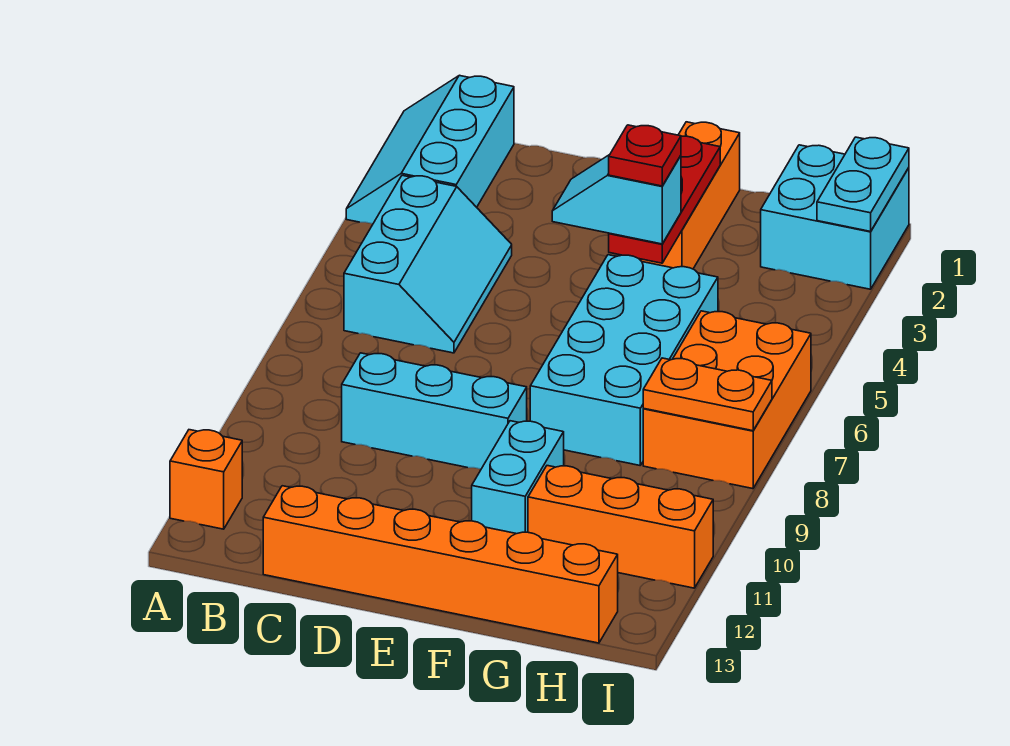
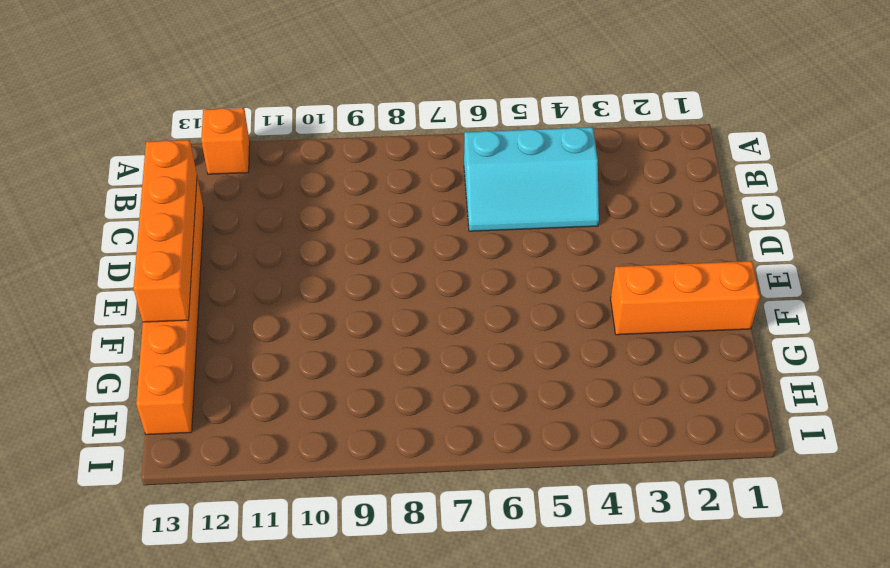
orange 1x4 brick [133,140,197,322] -> none
none -> cyan 2x3 slope [346,75,514,224]
none -> cyan 1x3 brick [342,353,527,469]
none -> cyan 2x4 brick [530,255,718,465]

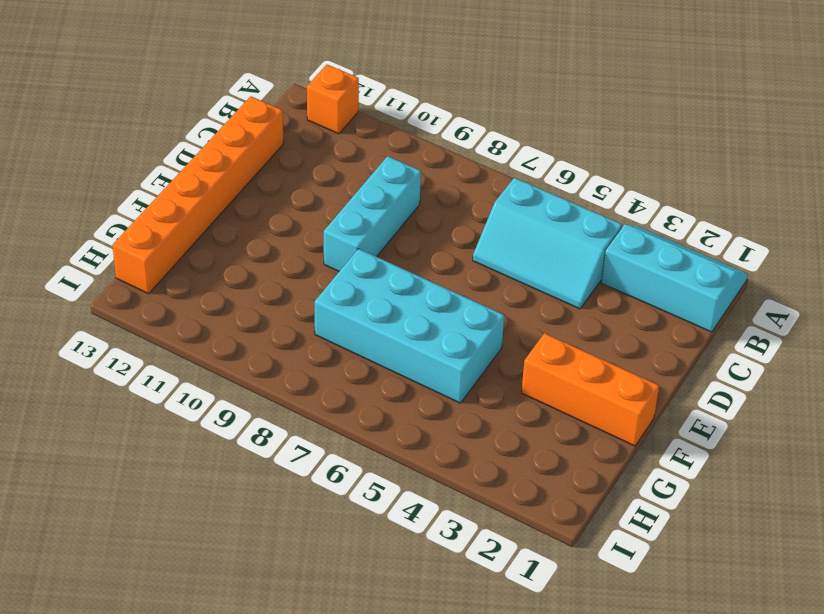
none -> cyan 1x2 brick [472,421,564,534]
none -> orange 1x3 brick [528,466,713,588]
none -> cyan 2x2 brick [761,145,909,289]

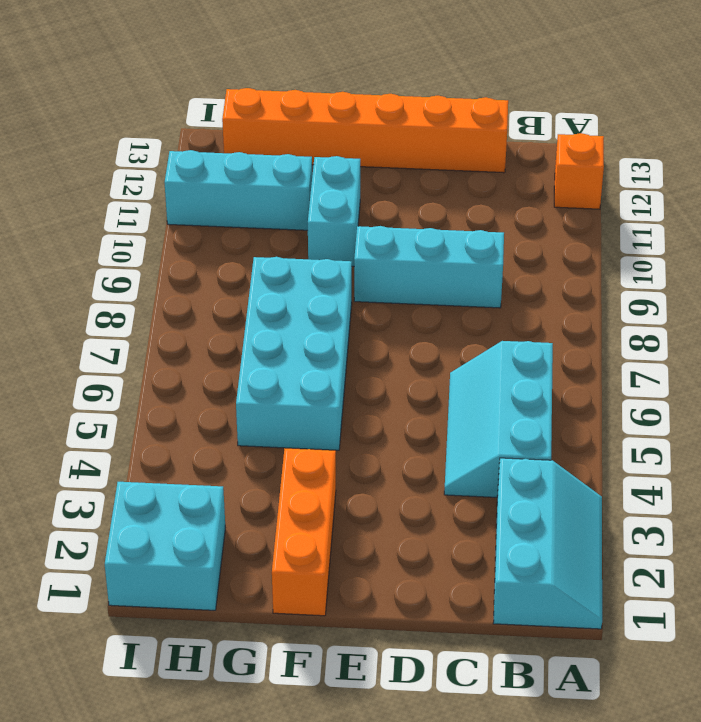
cyan 1x3 brick [164,150,312,230] -> orange 1x3 brick [528,466,713,588]
none -> orange 2x3 brick [643,311,811,489]
none -> red 1x3 plate [609,136,720,263]
none -> orange 1x2 plate [643,358,772,431]

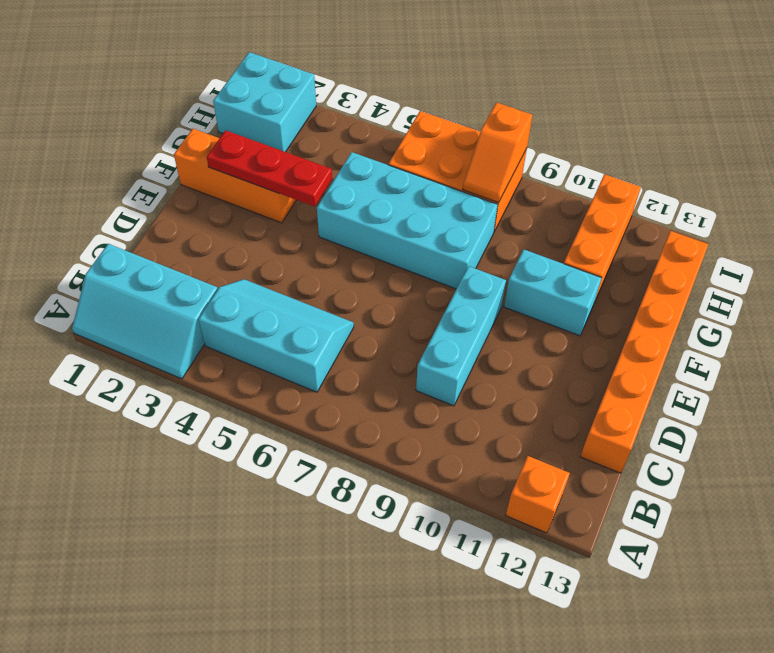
orange 1x2 slope [463,103,533,203] -> orange 1x2 plate [643,358,772,431]
none -> cyan 1x2 plate [817,137,909,231]
none -> cyan 1x2 slope [552,155,681,244]
none -> red 1x1 plate [609,125,681,186]

